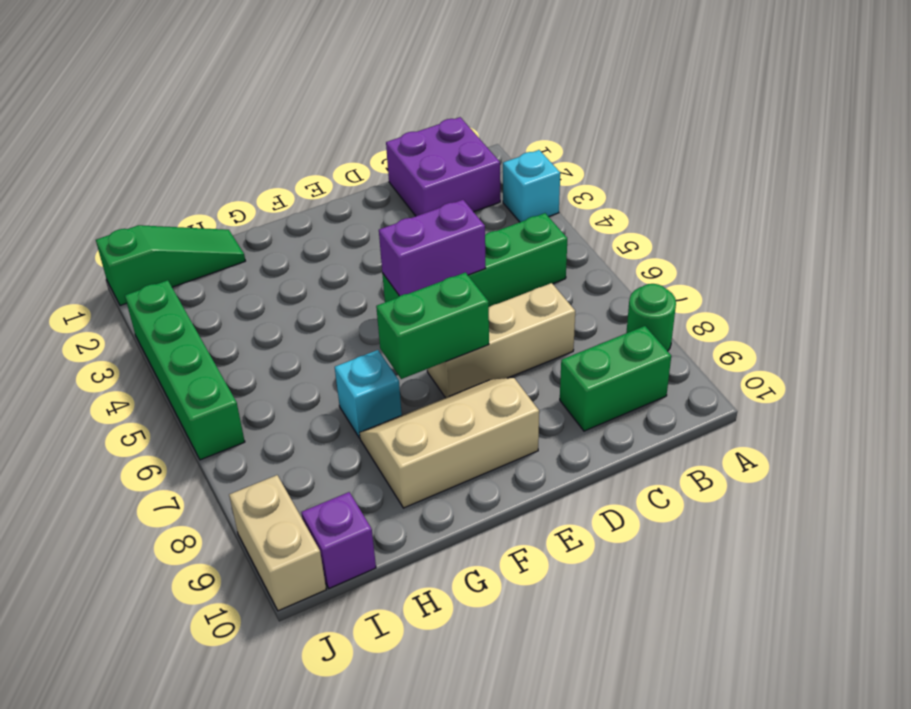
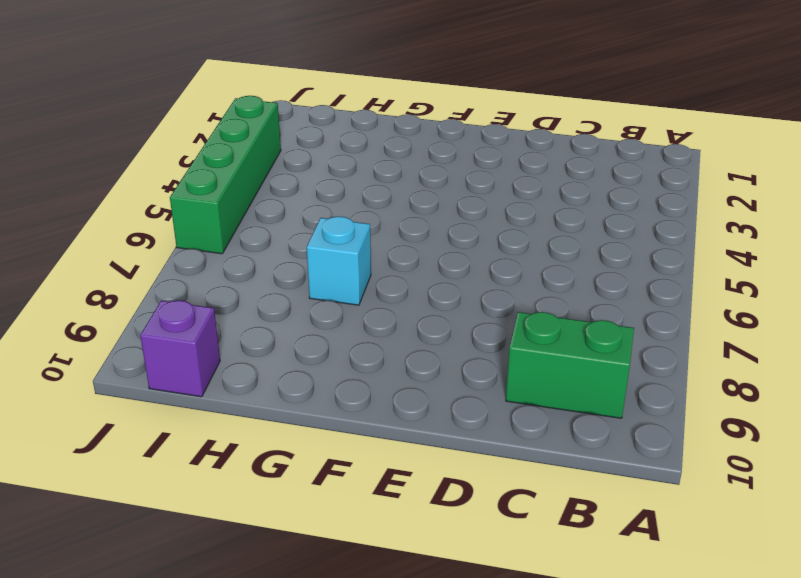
none -> cyan 1x1 brick [503,150,560,222]
none -> green 1x1 round brick [626,284,676,351]
none -> purple 2x2 brick [386,117,500,216]

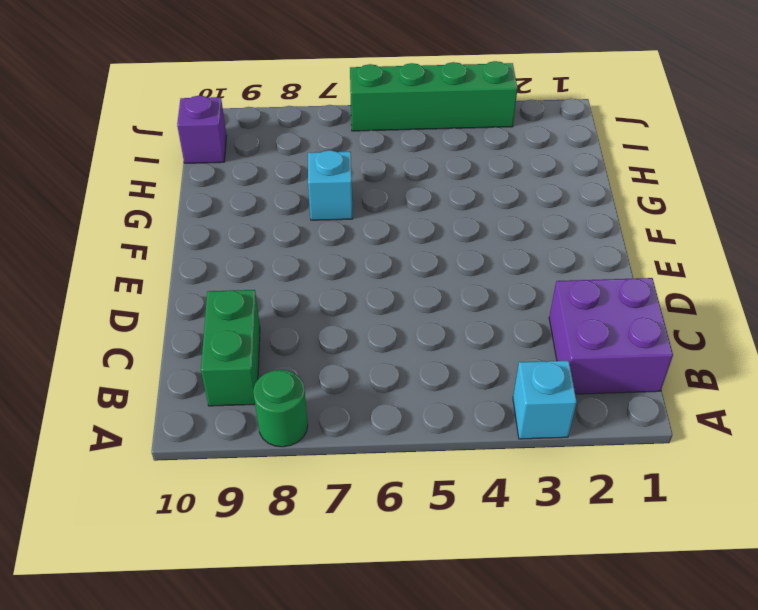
none -> green 1x4 brick [382,213,567,307]
none -> tan 1x3 brick [427,283,575,398]
none -> tan 2x3 slope [360,378,539,508]

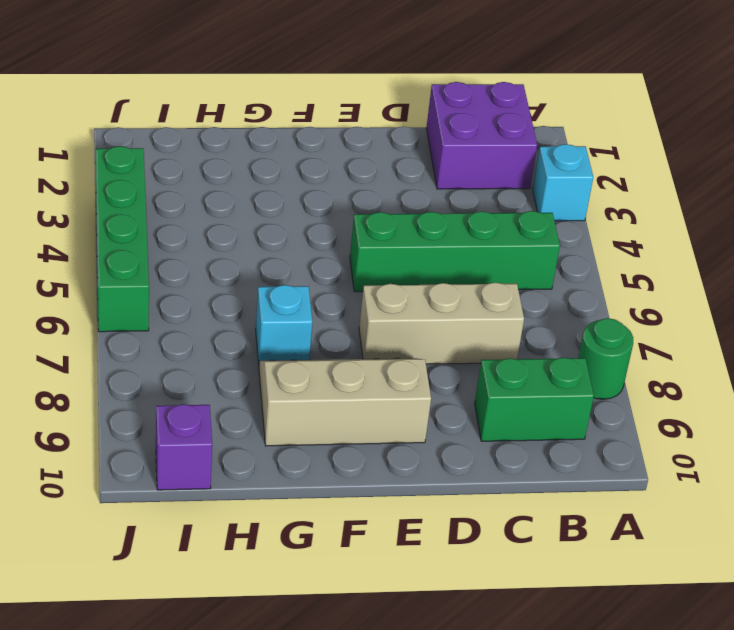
none -> green 1x3 slope [96,225,245,306]
none -> tan 1x2 brick [229,475,326,611]
none -> purple 1x2 brick [379,200,486,296]

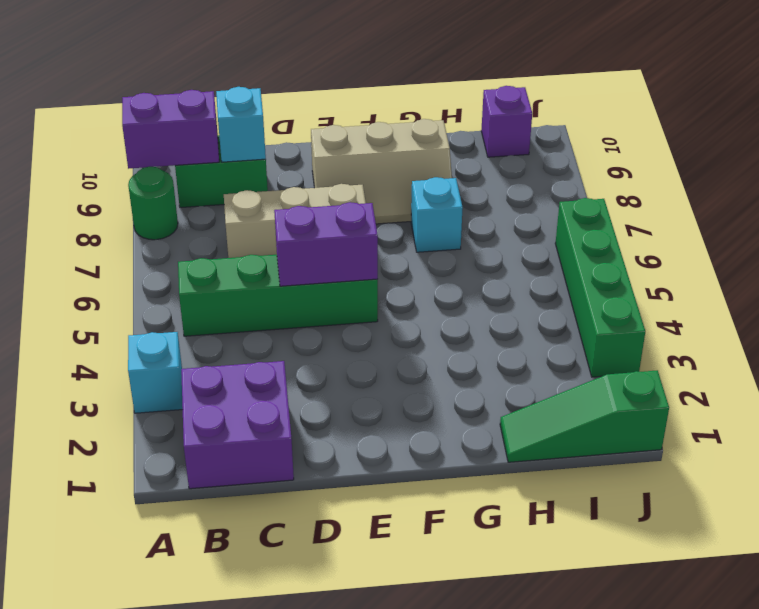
purple 1x2 brick [122,90,219,169] -> none
cyan 1x1 brick [216,87,266,162] -> none
none -> tan 1x2 brick [229,475,326,611]
none -> green 1x2 brick [376,272,489,379]

